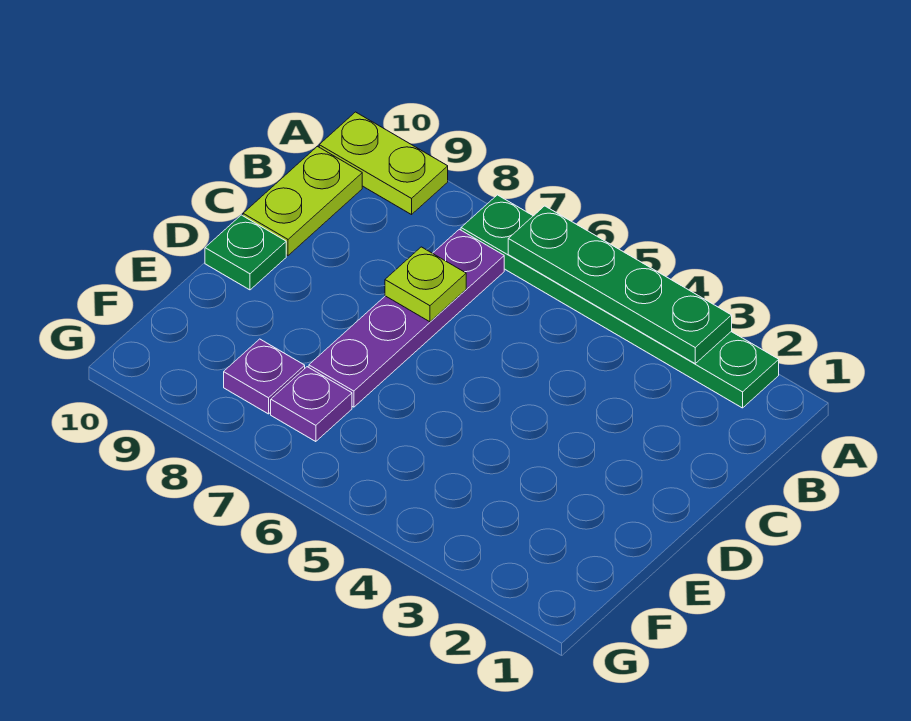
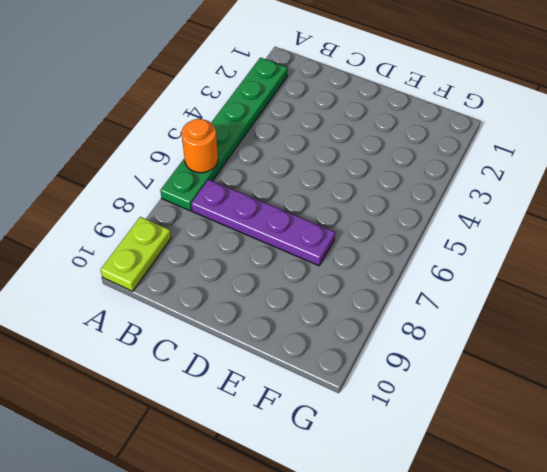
orange 1x1 round brick [182,119,218,173] -> green 1x4 plate [508,206,732,363]
none -> lime 1x2 plate [243,147,362,255]
none -> green 1x1 plate [205,215,286,290]

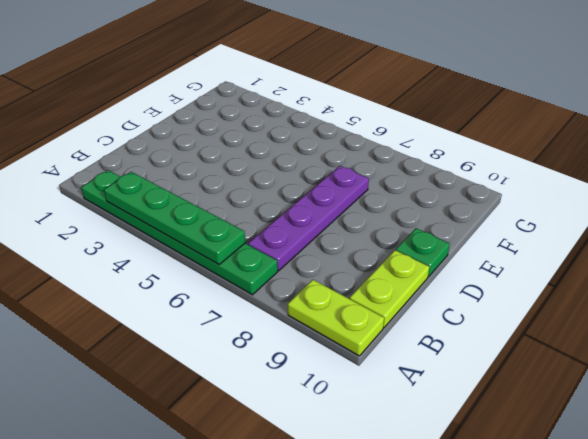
none -> purple 1x1 plate [271,367,352,442]
none -> purple 1x1 plate [224,339,305,414]

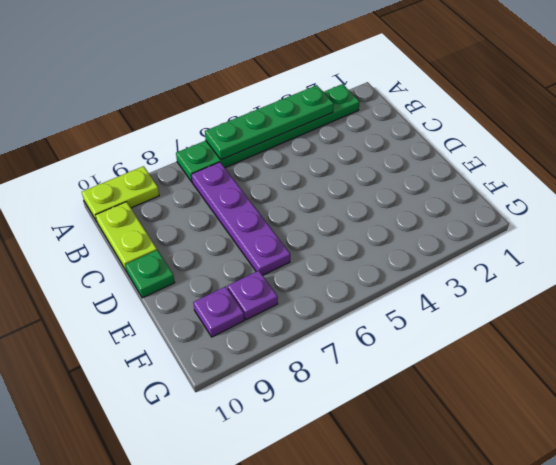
purple 1x1 plate [193,286,244,337] -> purple 1x1 plate moved to [271,367,352,442]
none -> lime 1x1 plate [385,247,466,322]

